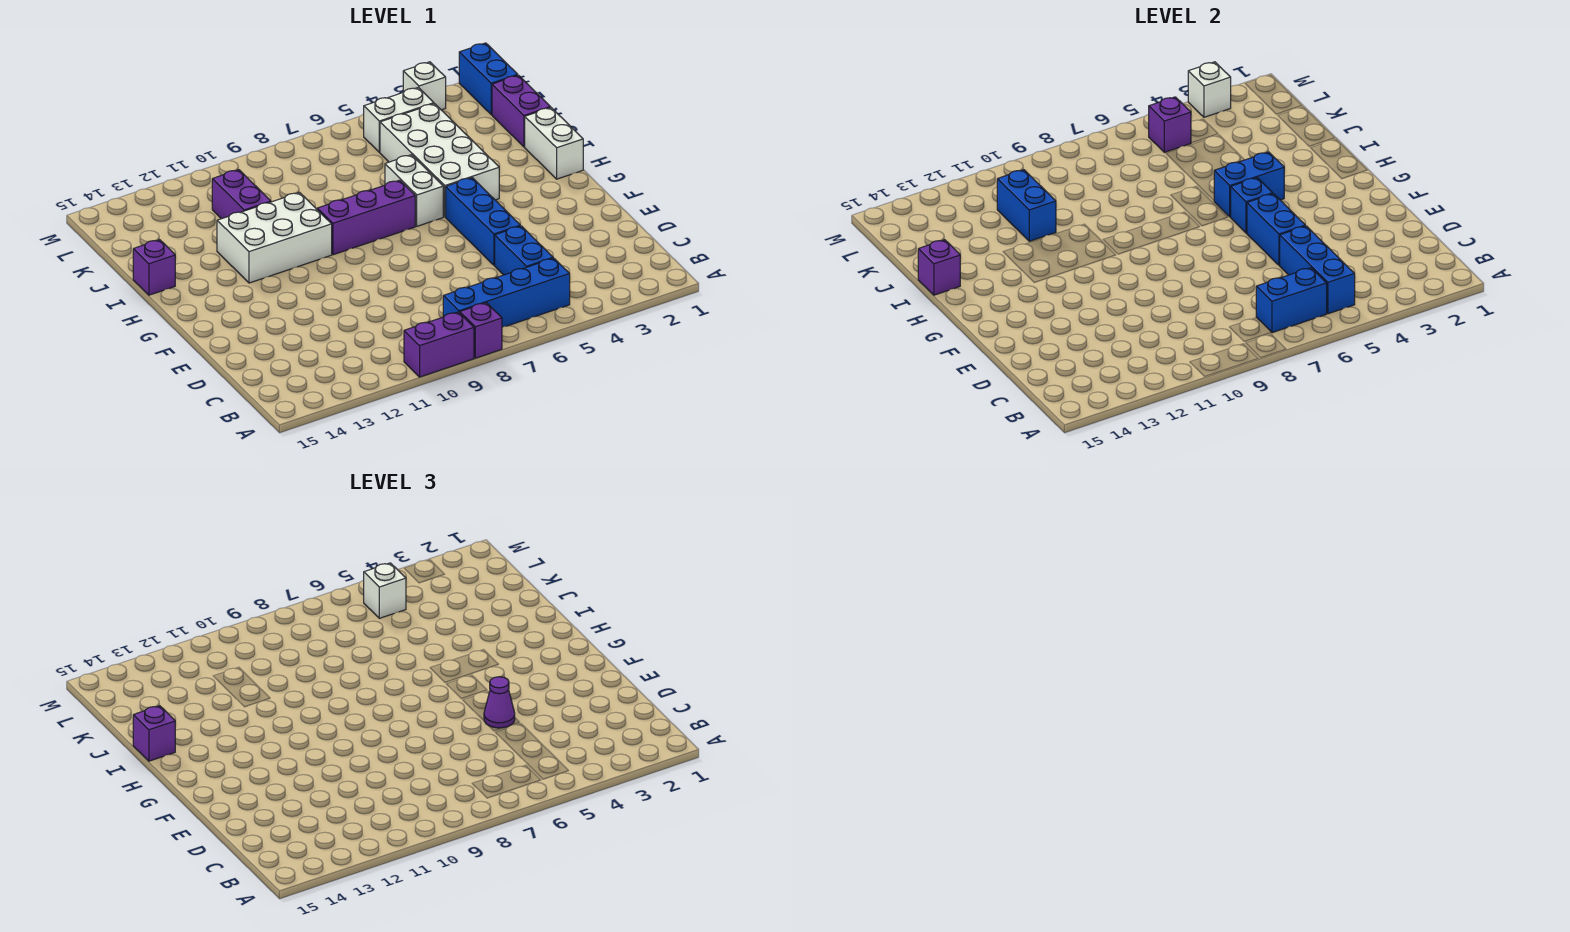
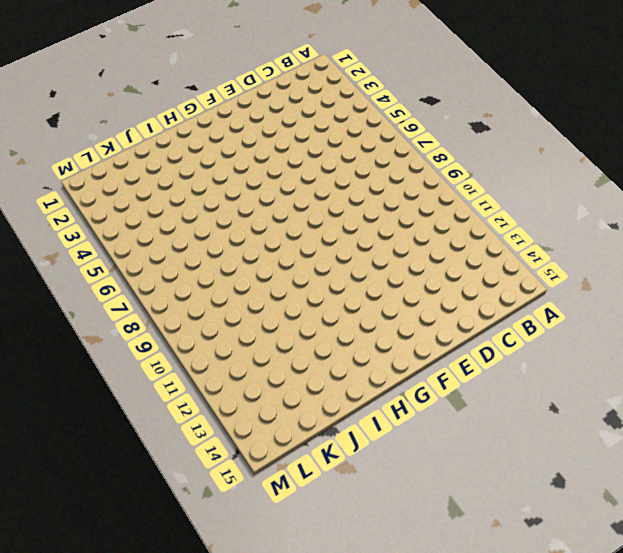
none -> purple 1x1 brick [460,303,502,358]
none -> purple 1x2 brick [404,312,474,377]
none -> blue 1x4 brick [443,258,570,327]

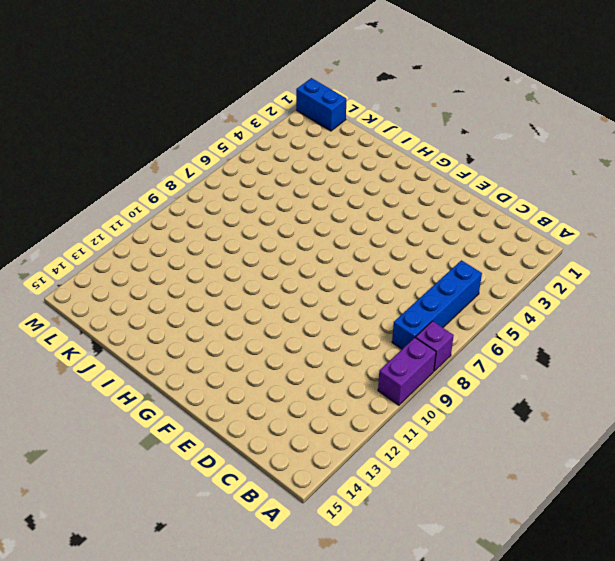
none -> blue 1x2 brick [495,226,553,275]
none -> blue 1x3 brick [446,178,520,265]
none -> white 1x2 brick [525,108,583,179]

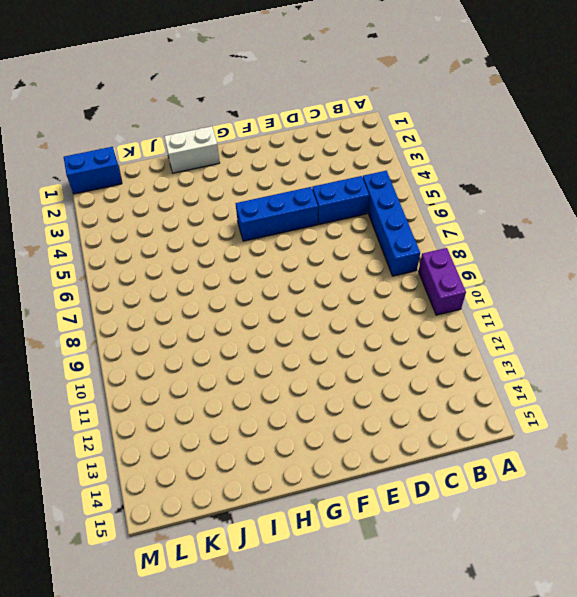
none -> purple 1x1 brick [460,303,502,358]
none -> white 2x4 brick [380,104,499,217]
none -> white 1x2 brick [385,155,443,226]

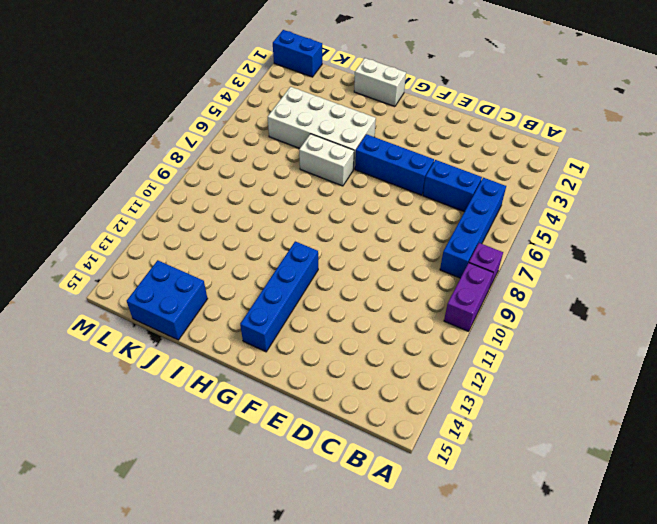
blue 1x4 brick [240,241,318,352] -> none
blue 2x2 brick [127,260,208,340] -> none
none -> purple 1x3 brick [317,180,415,255]
none -> white 2x3 brick [217,193,332,283]
none -> purple 1x1 brick [133,240,175,295]

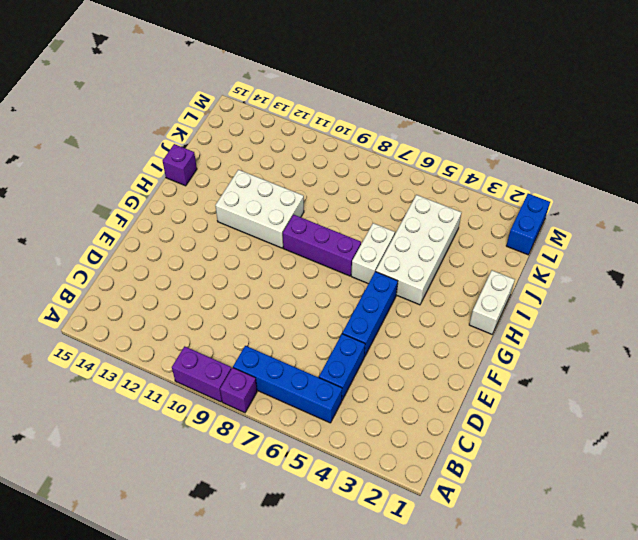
none -> purple 1x2 brick [492,75,551,147]
none -> purple 1x2 brick [212,170,271,219]
none -> white 1x2 brick [364,87,434,152]

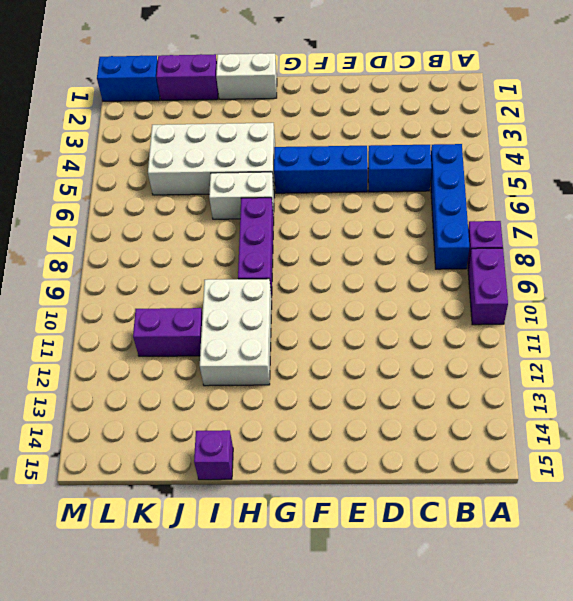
none -> white 1x2 brick [364,87,434,152]
none -> white 1x1 brick [403,62,446,110]
none -> blue 1x3 brick [1280,226,1355,314]

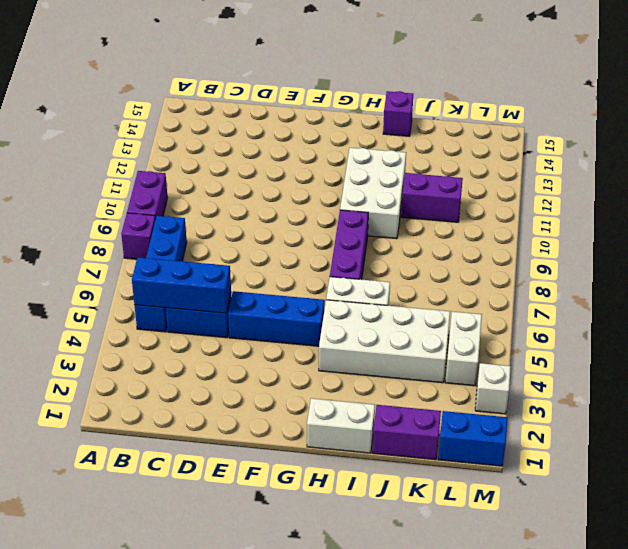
none -> blue 1x2 brick [1256,268,1327,333]
none -> blue 1x2 brick [1247,194,1305,265]
none -> blue 1x1 brick [1231,178,1273,233]

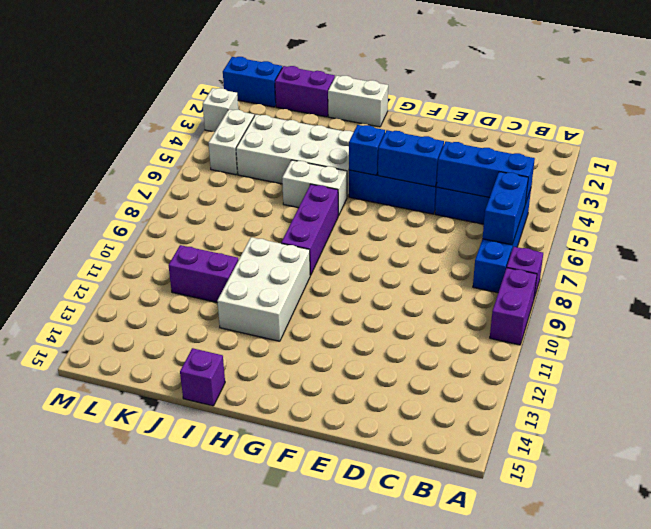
none -> blue 1x2 brick [1214,152,1284,217]
none -> purple 1x1 brick [918,240,960,295]
none -> blue 1x2 brick [997,170,1056,241]

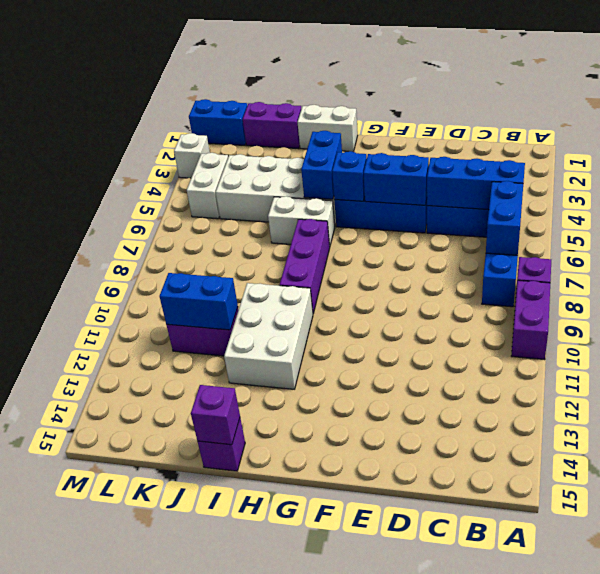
none -> purple 1x1 brick [1149,97,1191,152]
none -> white 1x1 brick [1188,62,1231,117]
none -> purple 1x1 cone [484,677,515,728]

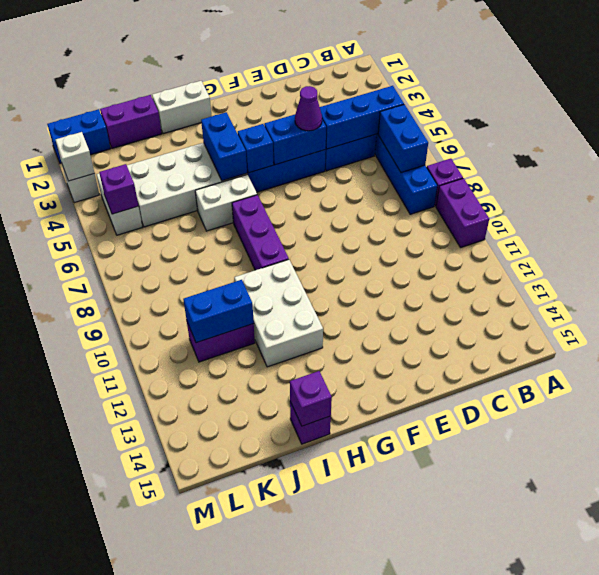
none -> purple 1x1 brick [133,706,175,761]
none -> white 1x1 brick [364,563,406,618]

